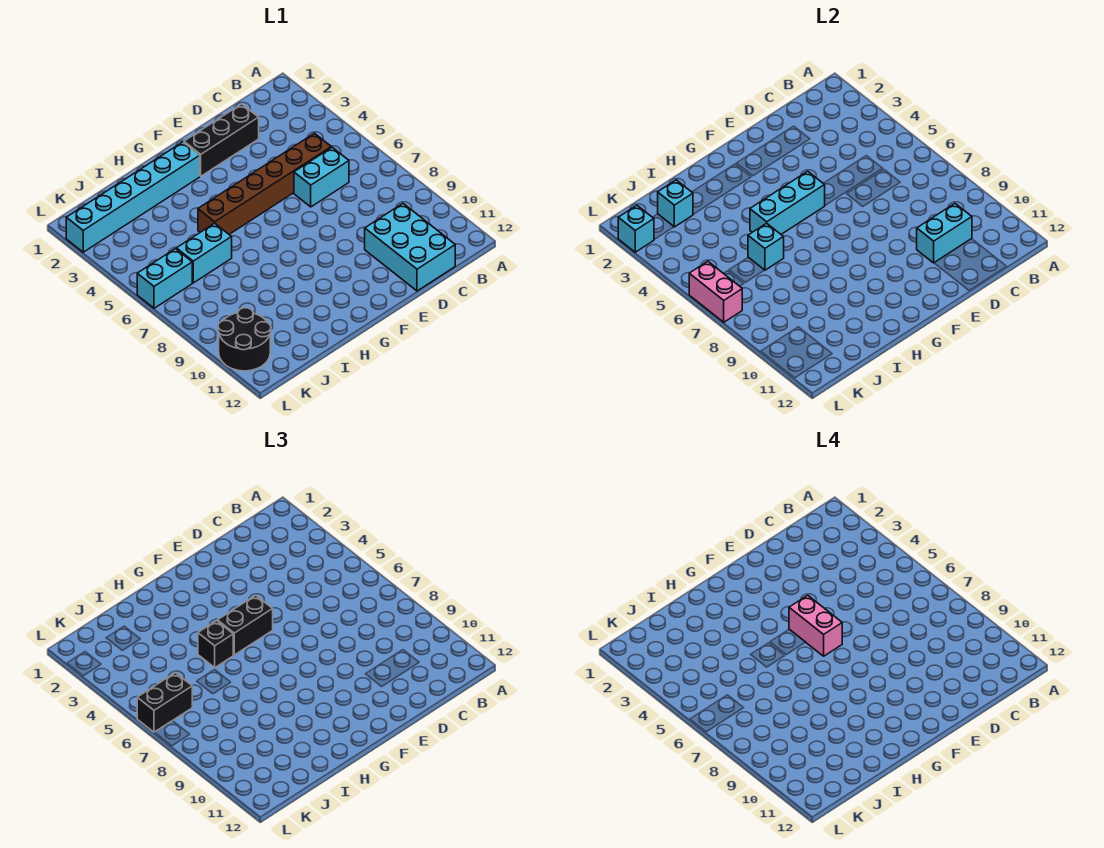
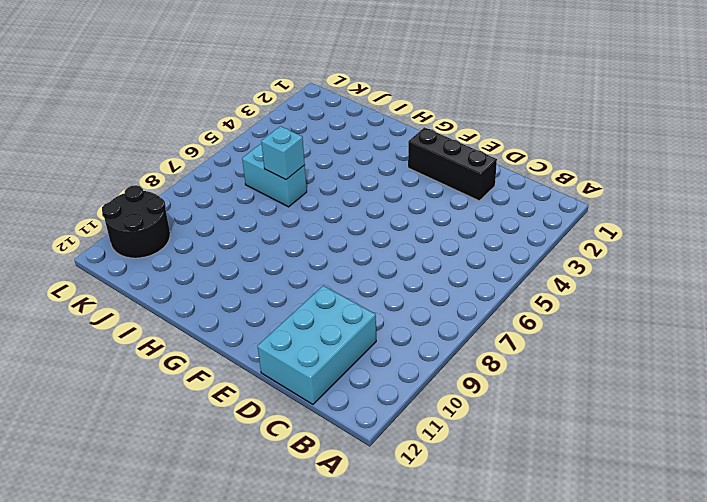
none -> brown 1x6 brick [198,133,331,234]
none -> cyan 1x2 brick [294,147,349,207]
none -> cyan 1x6 brick [66,142,200,252]

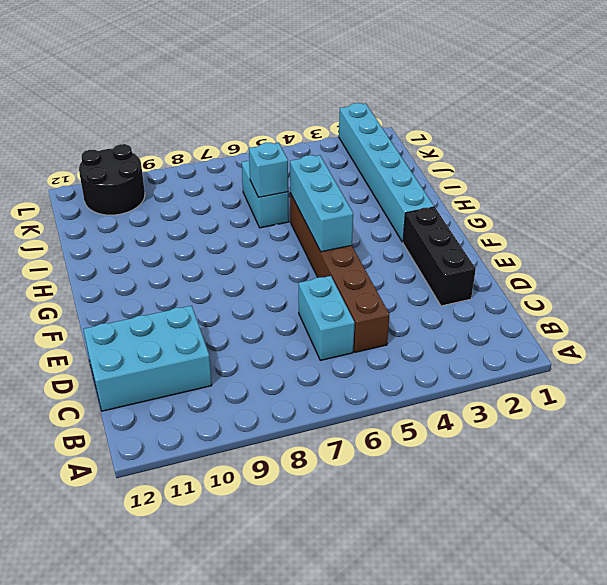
none -> cyan 1x2 brick [137,249,192,308]
none -> cyan 1x2 brick [917,204,972,263]
none -> cyan 1x1 brick [658,180,693,227]

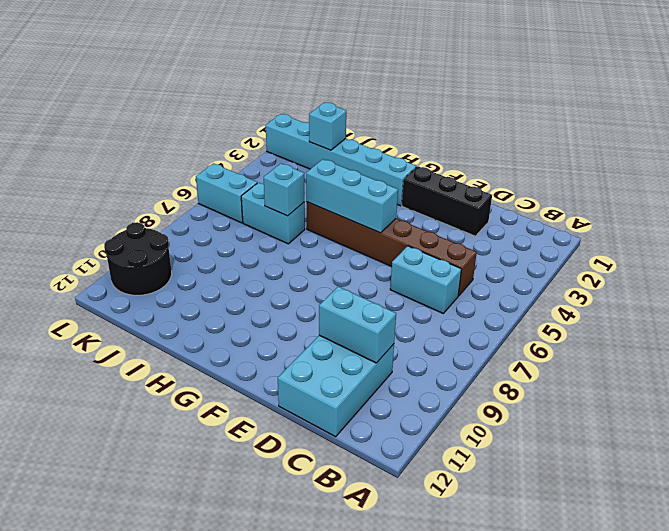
none -> cyan 1x1 brick [618,206,654,252]
none -> pink 1x2 brick [689,261,742,322]
none -> black 1x2 brick [217,595,273,655]

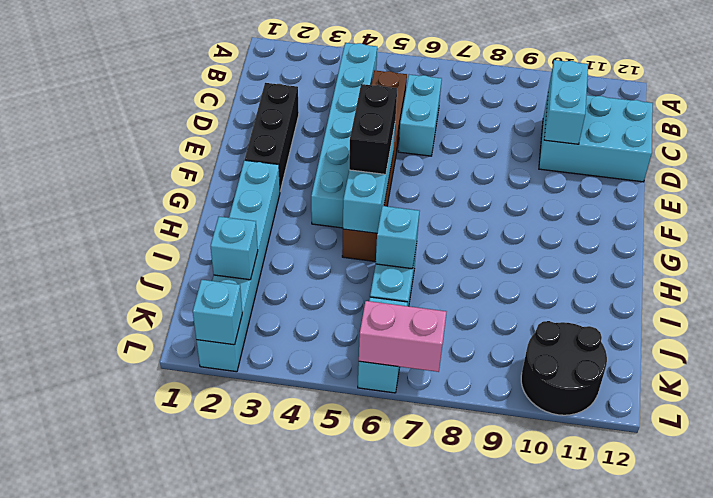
cyan 1x6 brick [311,43,377,228] -> none
none -> black 1x1 brick [198,621,233,667]
none -> black 1x2 brick [137,673,192,732]
none -> pink 1x2 brick [789,595,842,656]

